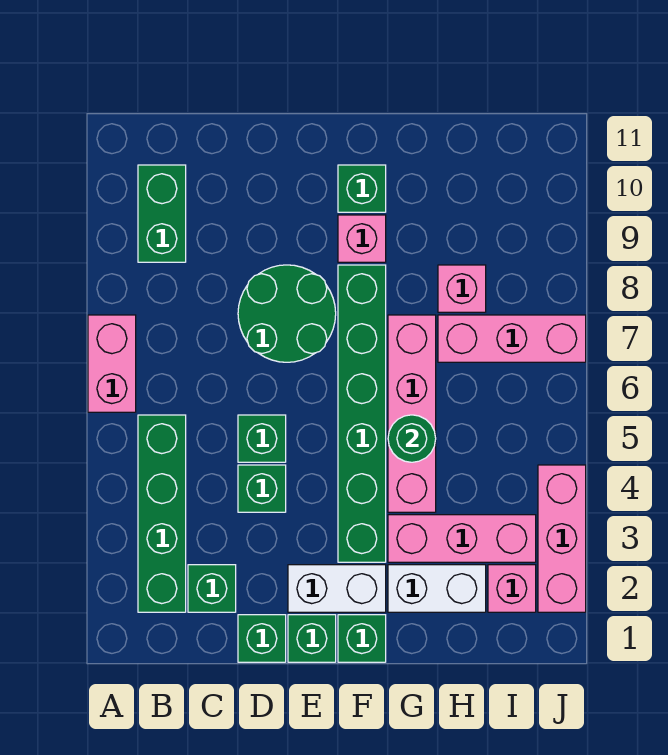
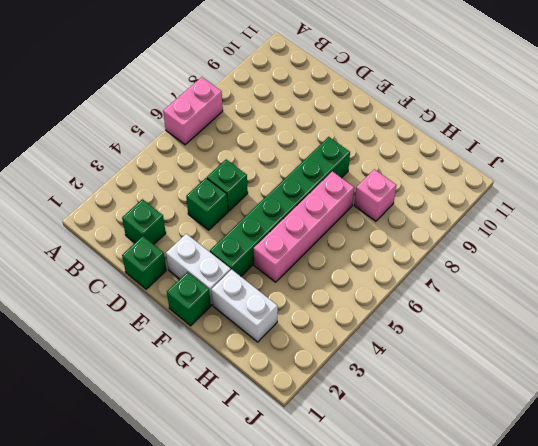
none -> green 1x4 brick [138,415,186,612]
none -> green 1x2 brick [138,165,186,262]
none -> green 2x2 round brick [238,265,336,362]

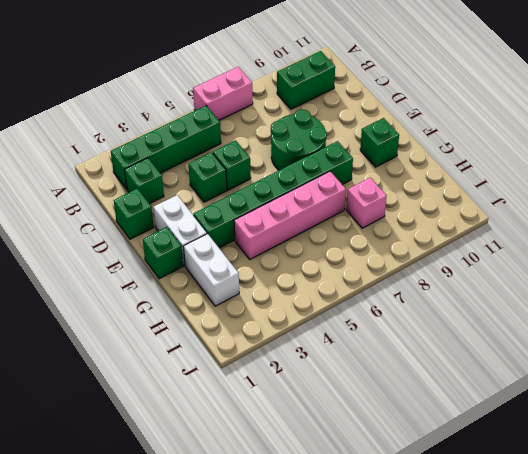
none -> green 1x1 brick [288,615,336,662]
none -> pink 1x1 brick [338,215,386,262]
none -> pink 1x3 brick [388,515,536,562]

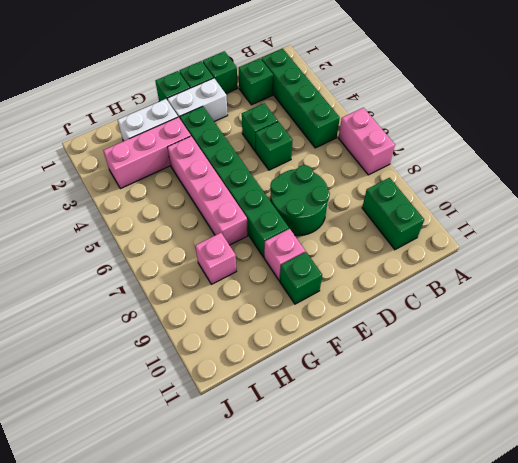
none -> pink 1x3 brick [438,315,586,362]
none -> pink 1x1 brick [488,565,536,612]
none -> pink 1x3 brick [538,465,586,612]

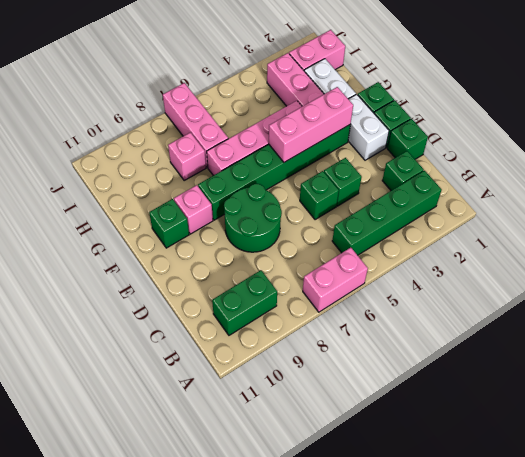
pink 1x3 brick [269,87,353,162] -> pink 1x3 brick moved to [538,465,586,612]
pink 1x2 brick [289,30,345,70] -> pink 1x1 brick [488,565,536,612]
none -> green 1x1 round brick [388,415,436,462]

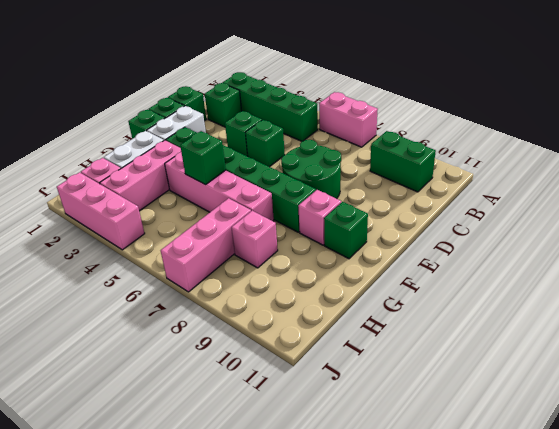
green 1x1 brick [180,131,226,185] -> green 1x1 round brick [388,415,436,462]

